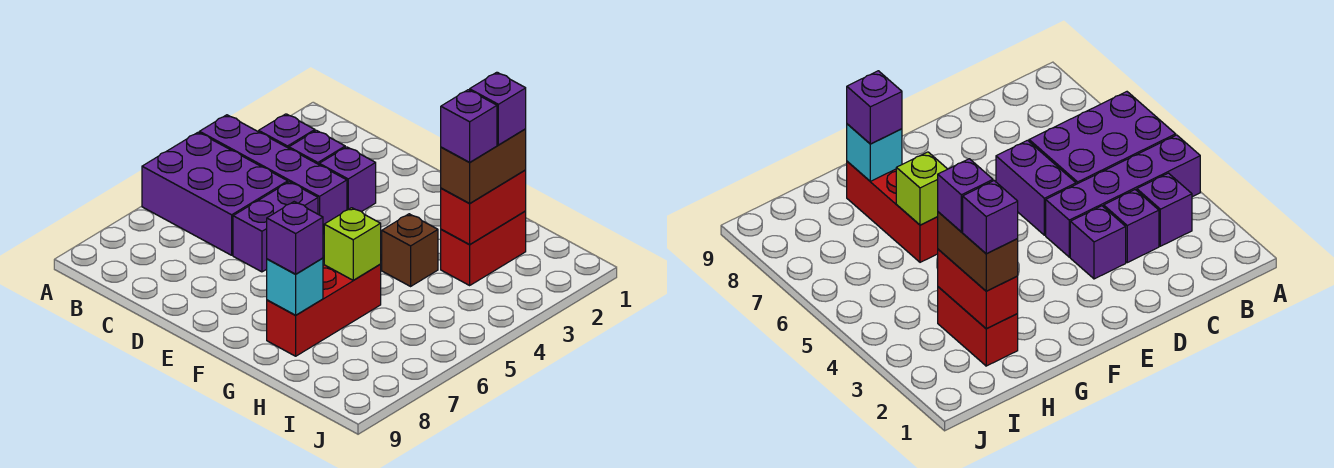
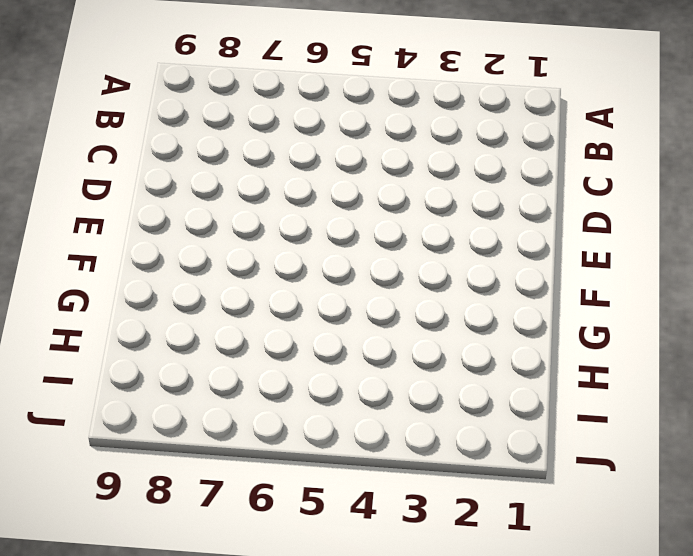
none -> purple 1x4 brick [199,115,347,235]
none -> purple 2x3 brick [142,132,288,255]
none -> purple 1x1 brick [259,114,315,148]

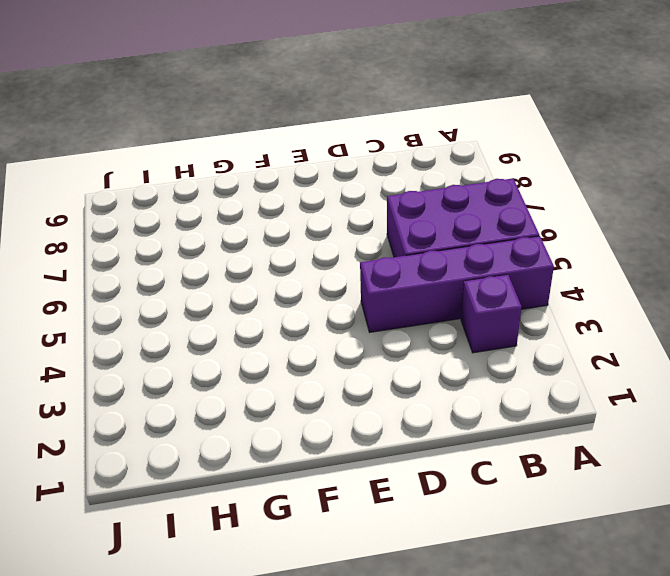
none -> purple 1x1 brick [289,130,345,165]
none -> purple 1x1 brick [319,147,376,212]
none -> purple 1x2 brick [233,182,318,272]

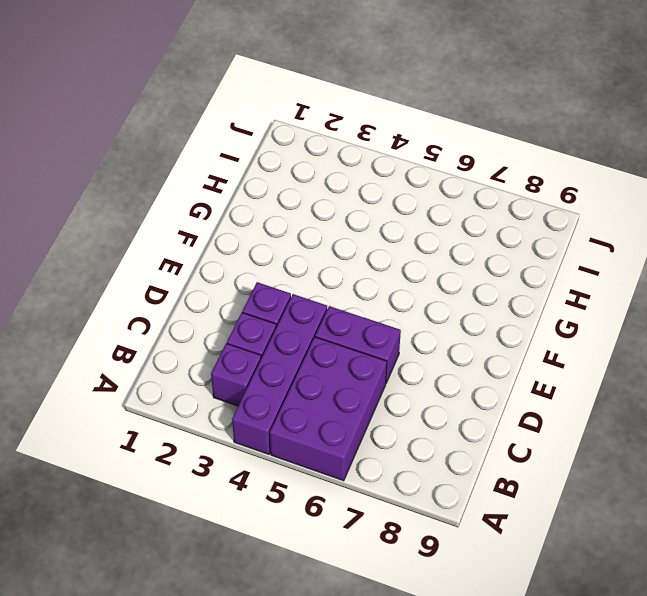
none -> brown 1x1 brick [382,214,438,286]
none -> red 1x3 brick [267,265,381,356]
none -> red 1x2 brick [441,211,526,285]

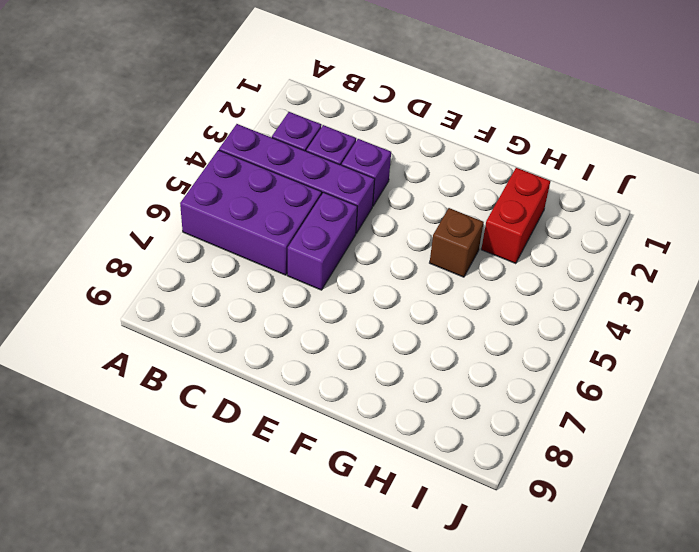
none -> red 1x3 brick [267,265,381,356]
none -> lime 1x1 brick [324,208,381,280]
none -> cyan 1x1 brick [267,258,323,315]

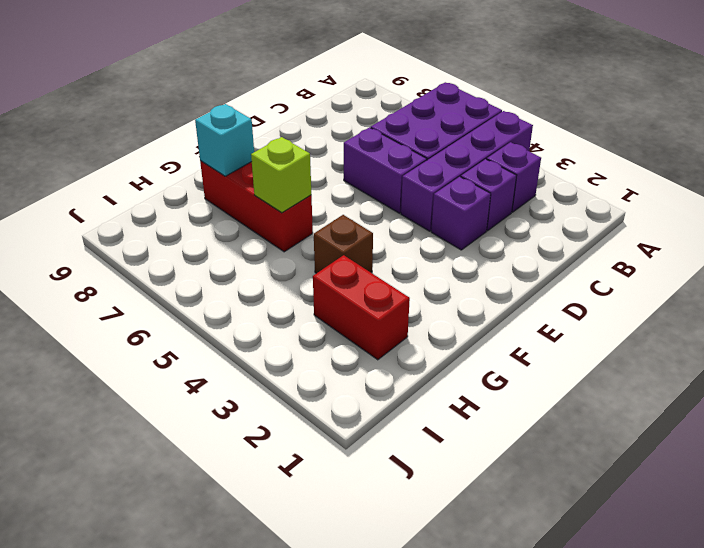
none -> red 1x2 brick [441,170,526,245]
none -> purple 1x1 brick [267,202,323,274]
none -> brown 1x2 brick [441,129,526,204]

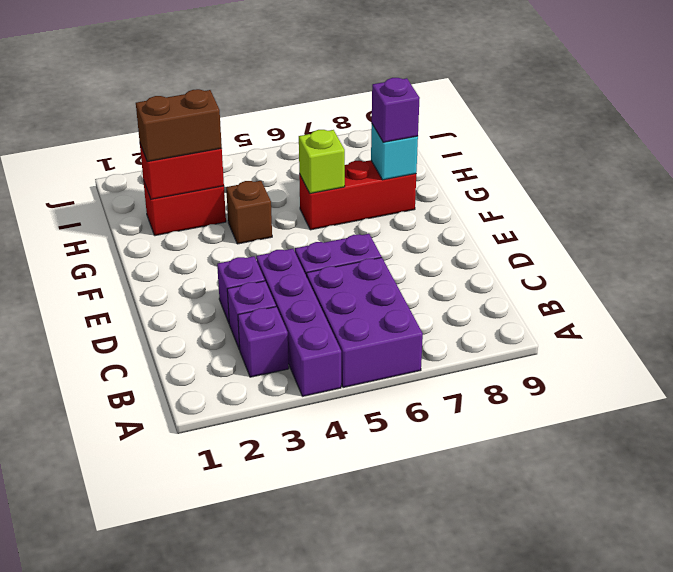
none -> purple 1x1 brick [470,72,526,145]
none -> purple 1x1 brick [441,90,497,162]

